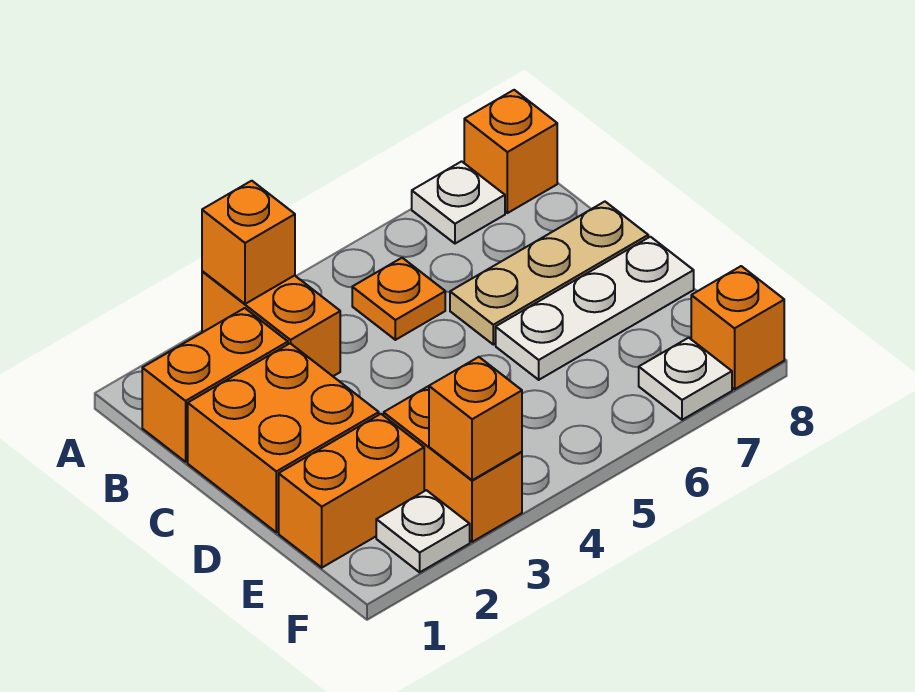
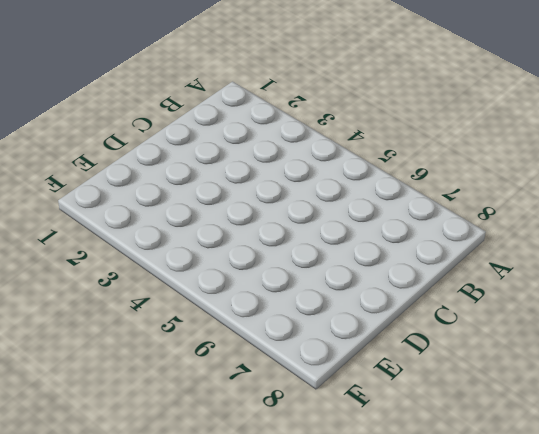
none -> orange 1x2 brick [202,271,340,376]
none -> white 1x1 plate [412,161,505,244]
none -> orange 1x1 brick [464,90,557,213]

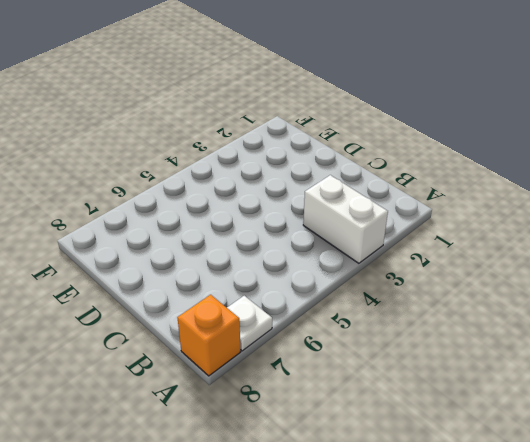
white 1x2 brick [303,175,388,263] -> orange 1x2 brick [202,271,340,376]
none -> orange 1x2 brick [142,308,288,462]
none -> orange 1x1 plate [352,258,445,340]
none -> orange 2x2 brick [188,343,379,532]

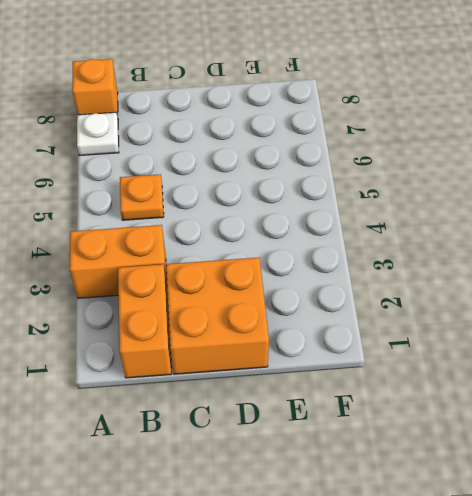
none -> tan 1x3 plate [450,202,648,345]
none -> white 1x3 plate [496,237,694,380]
none -> orange 1x2 brick [279,414,424,568]

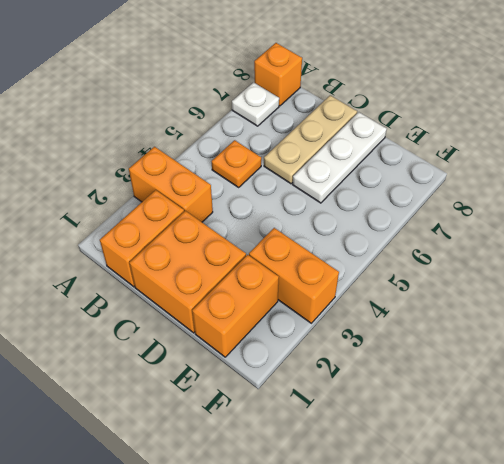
none -> white 1x1 plate [376,490,470,572]
none -> white 1x1 plate [639,338,732,420]
none -> orange 1x1 brick [691,266,784,389]

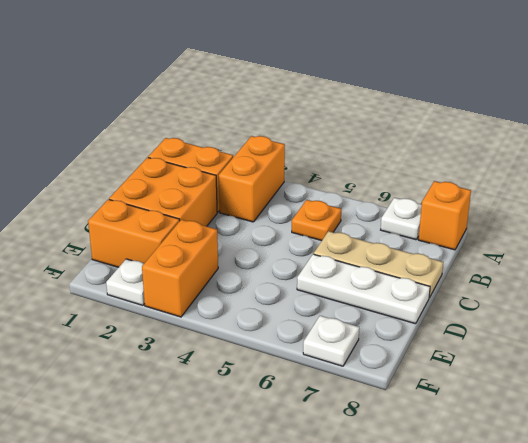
none -> orange 1x1 brick [691,266,784,389]
none -> orange 1x1 brick [202,181,295,304]
none -> orange 1x1 brick [429,357,522,480]

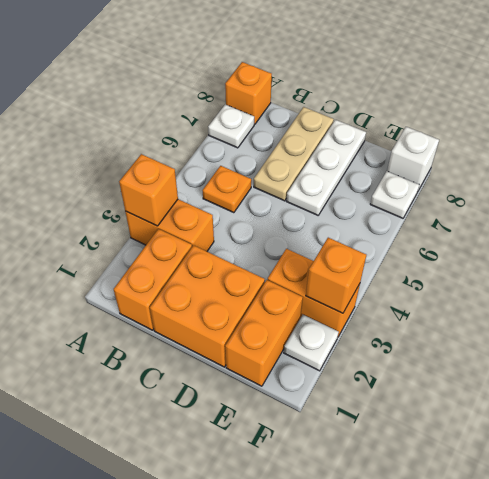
white 1x1 brick [387,127,439,190] -> orange 1x1 brick [691,266,784,389]

